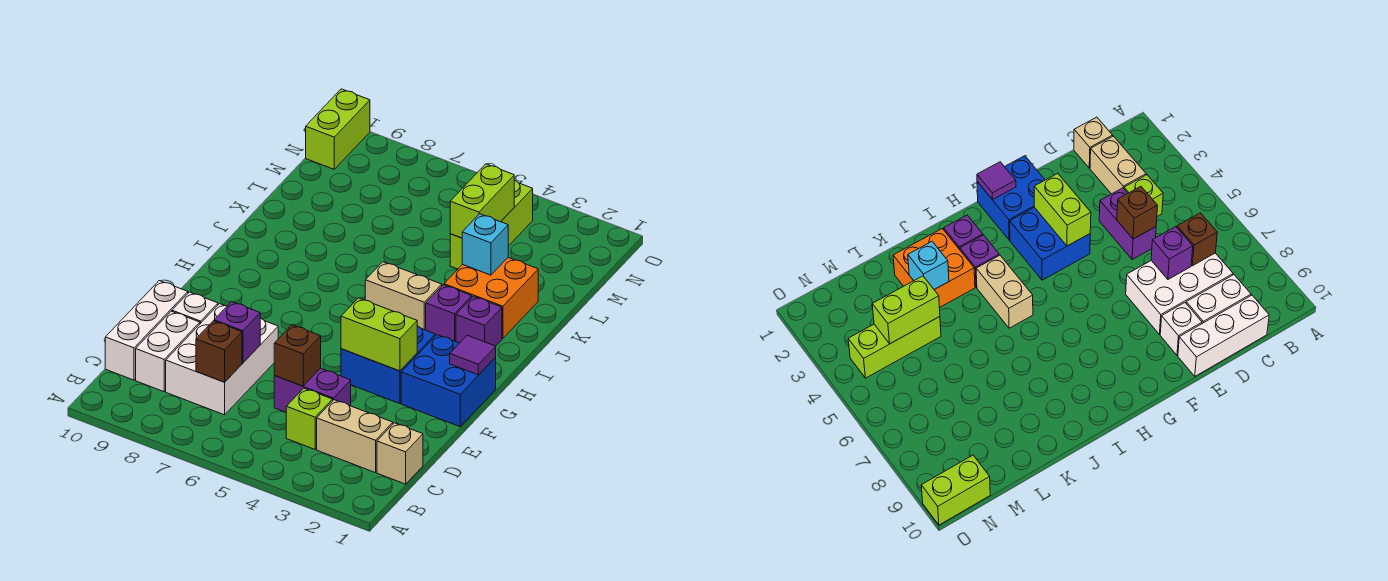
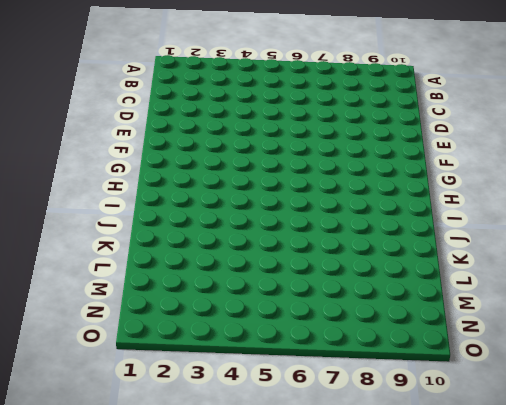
none -> tan 1x1 brick [377,423,423,484]
none -> tan 1x2 brick [317,400,393,473]
none -> lime 1x1 brick [286,388,333,449]

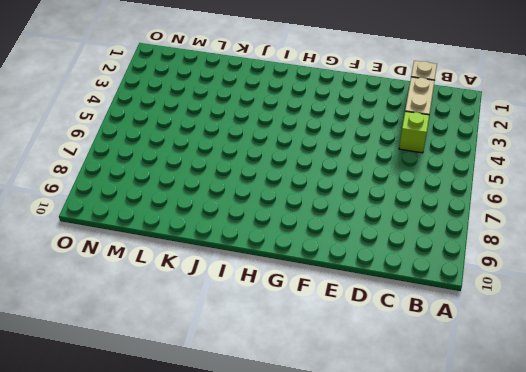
none -> white 2x3 brick [166,304,278,415]
none -> white 1x2 brick [136,311,200,392]
none -> white 1x3 brick [105,281,188,380]

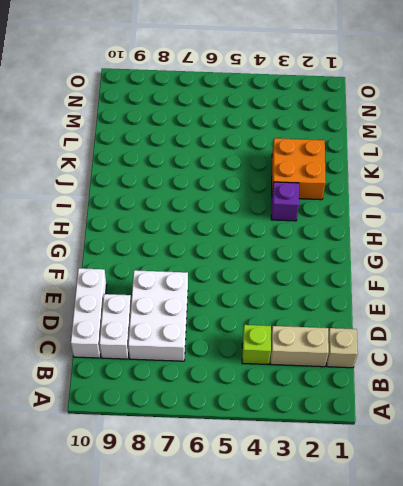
none -> purple 1x2 brick [274,368,351,412]
none -> white 1x1 brick [172,292,218,324]
none -> blue 2x2 brick [401,335,496,427]

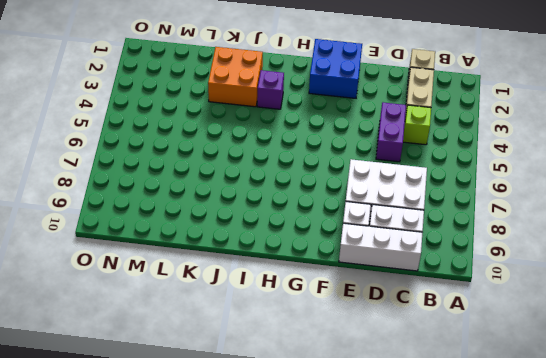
none -> blue 2x2 brick [341,326,435,404]
none -> purple 1x1 brick [456,296,502,346]
none -> tan 1x2 brick [365,262,442,330]

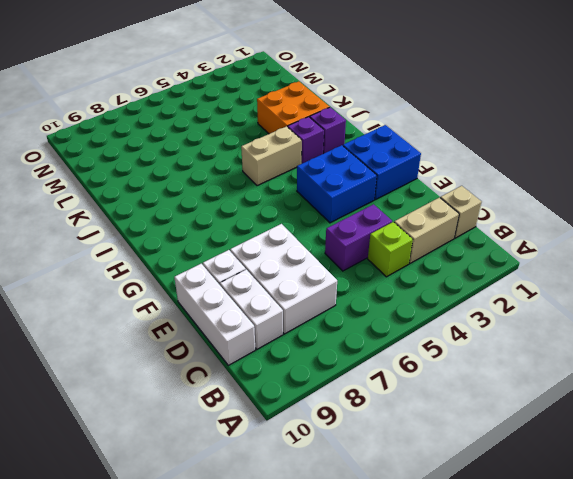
none -> lime 1x3 brick [450,180,533,269]
none -> lime 1x2 brick [306,89,370,169]
none -> brown 1x1 brick [196,321,242,382]

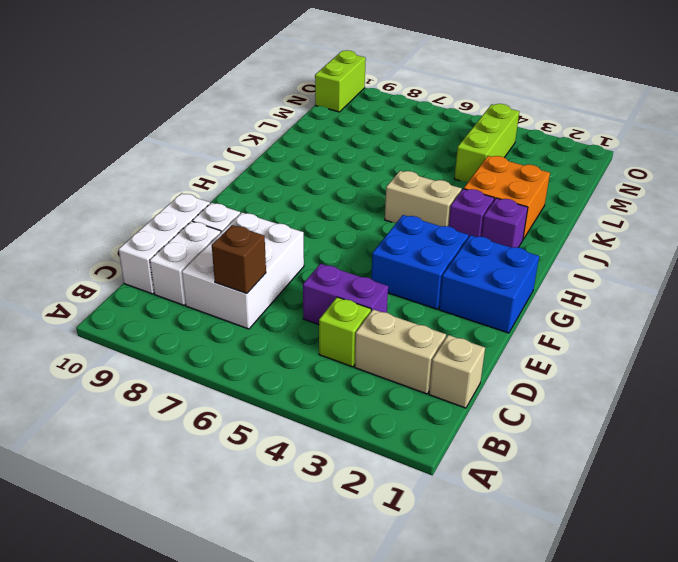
none -> brown 1x1 brick [274,325,321,386]
none -> purple 1x1 brick [214,302,260,363]
none -> lime 1x2 brick [341,298,417,371]

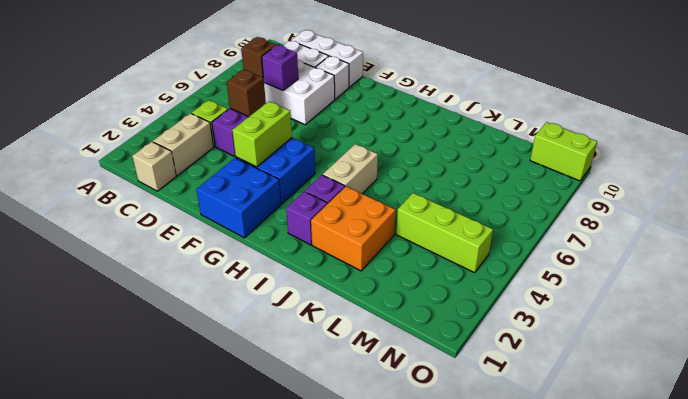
none -> purple 1x1 tile [450,335,496,375]
none -> cyan 1x1 brick [462,214,508,275]
none -> lime 1x2 brick [450,164,514,238]

